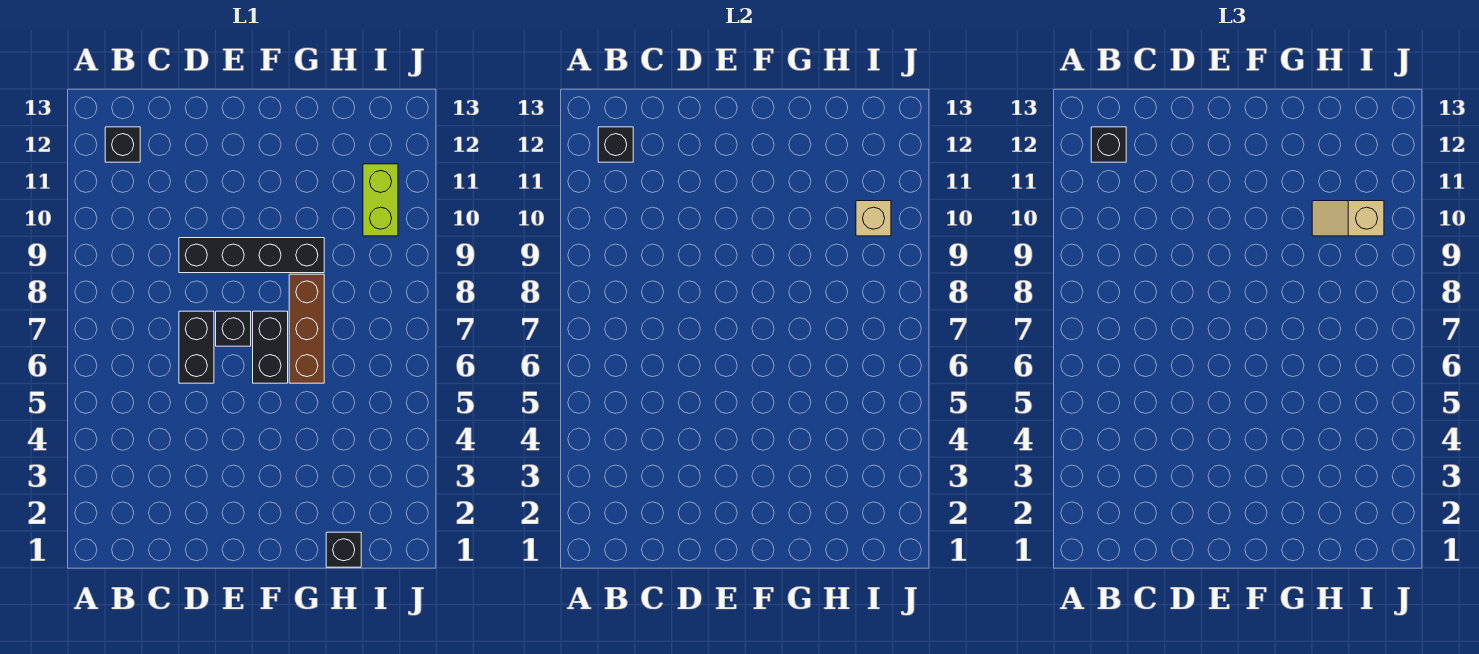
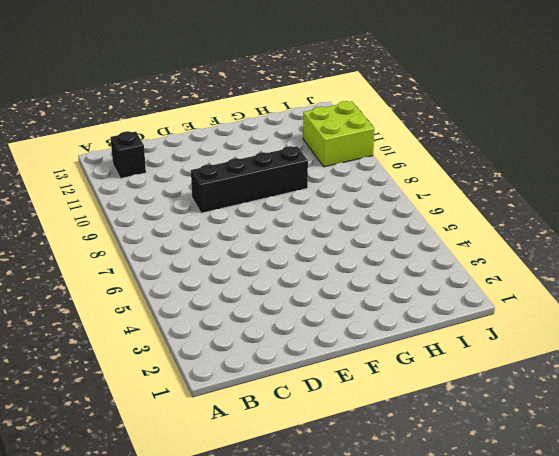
lime 2x2 brick [303,101,374,167] -> lime 1x2 brick [363,164,398,236]
none -> black 1x2 brick [179,311,214,383]
none -> black 1x1 brick [216,311,251,346]
none -> black 1x2 brick [253,311,288,383]

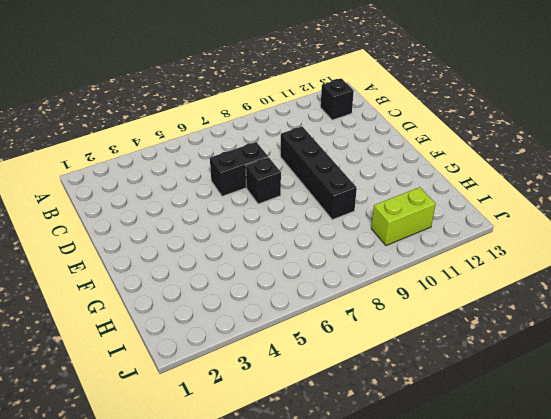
none -> black 1x2 brick [253,311,288,383]
none -> brown 1x3 brick [289,274,324,383]
none -> black 1x1 brick [326,532,361,567]

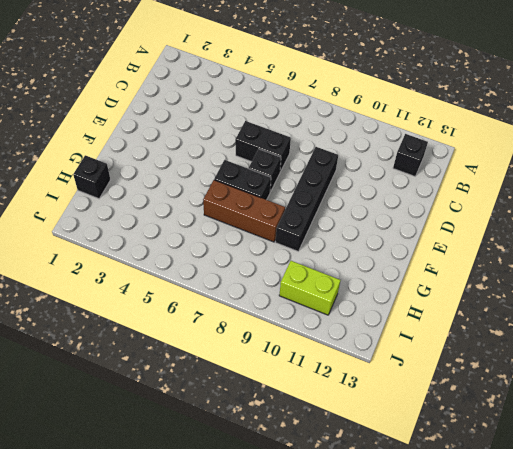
none -> black 1x1 brick [598,127,633,162]
none -> tan 1x1 brick [856,201,891,236]
none -> black 1x1 brick [1091,127,1126,162]

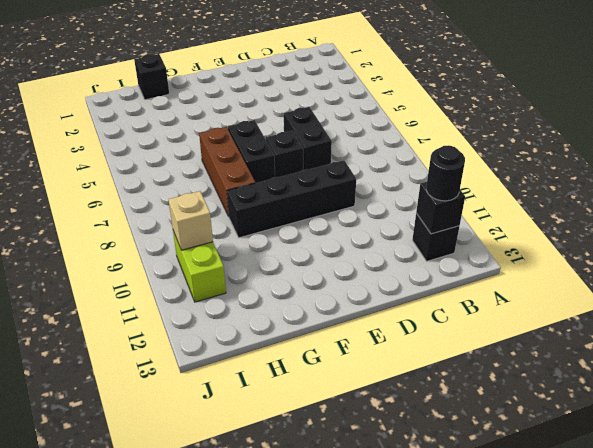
black 1x1 round brick [426,145,465,201] -> black 1x1 brick [1091,127,1126,162]
none -> tan 1x2 slope [1312,201,1384,236]

